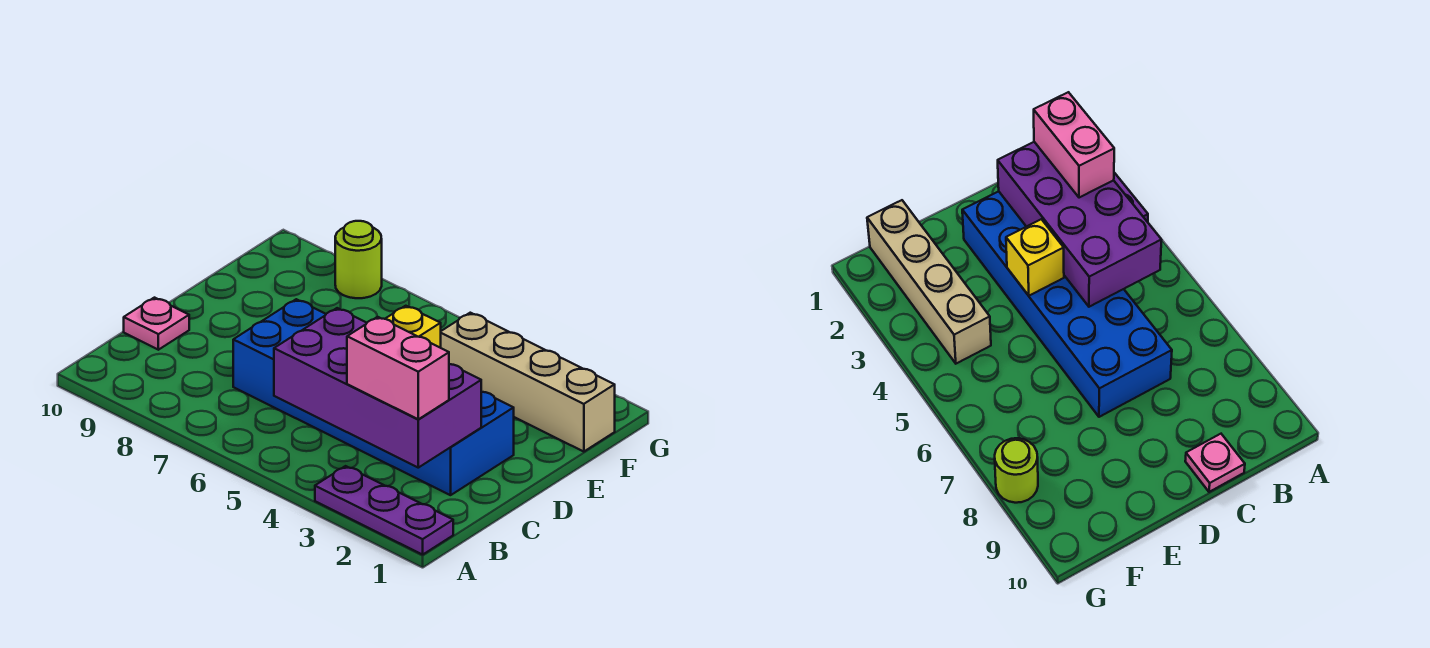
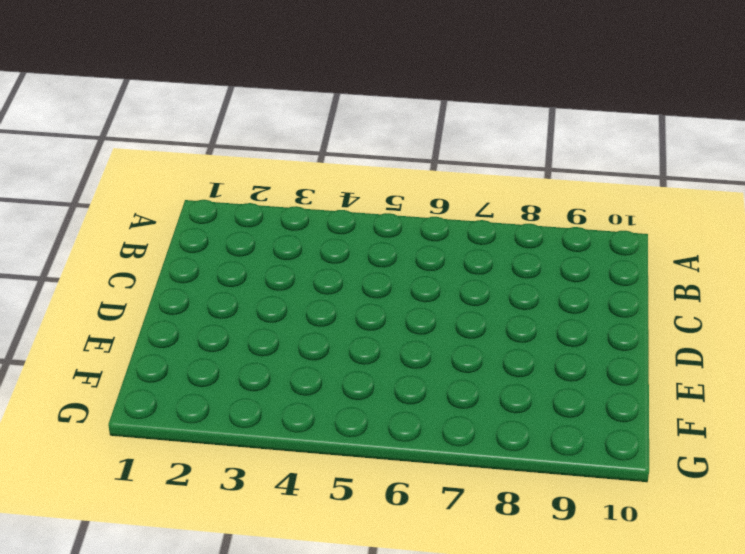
none -> purple 1x3 plate [315,466,453,555]
none -> blue 2x6 brick [233,299,514,495]

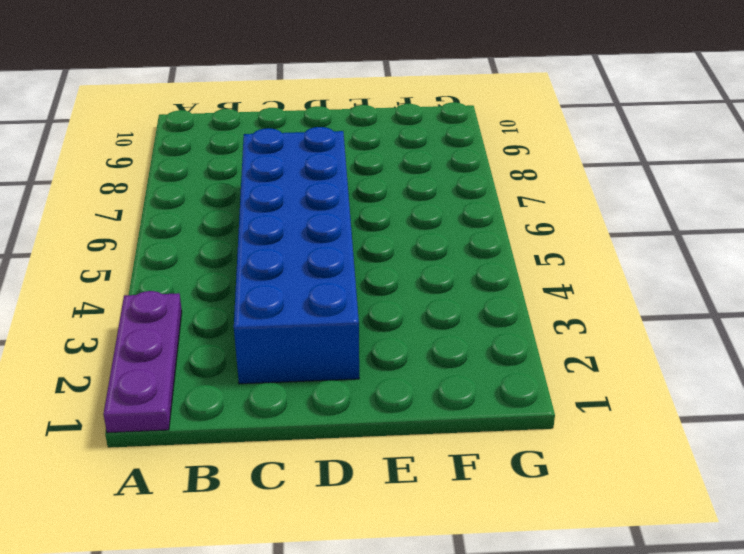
none -> pink 1x1 plate [124,298,189,350]
none -> tan 1x4 brick [441,313,615,452]

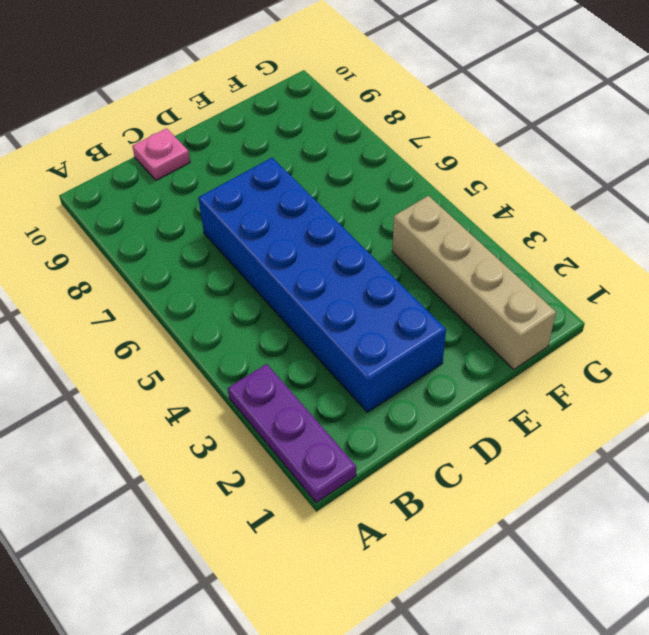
none -> lime 1x1 round brick [335,221,382,298]
none -> purple 2x4 brick [274,308,481,468]

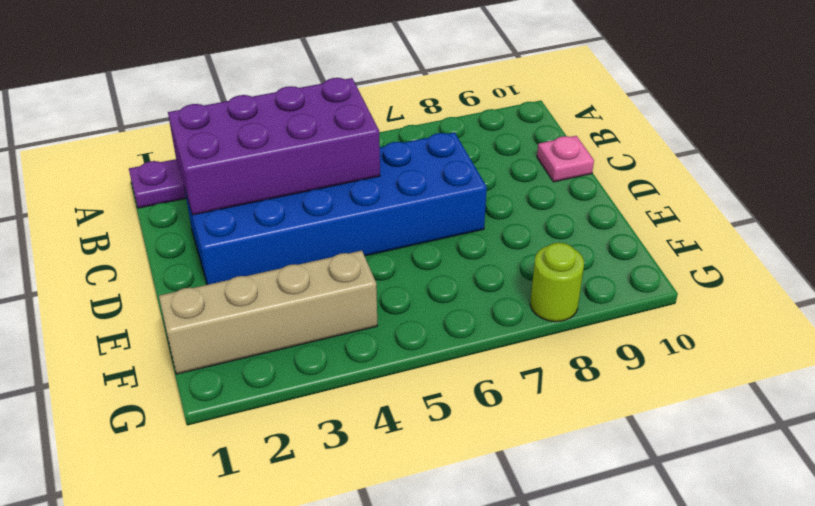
none -> yellow 1x1 brick [385,306,441,348]
none -> pink 1x2 brick [347,317,449,419]

